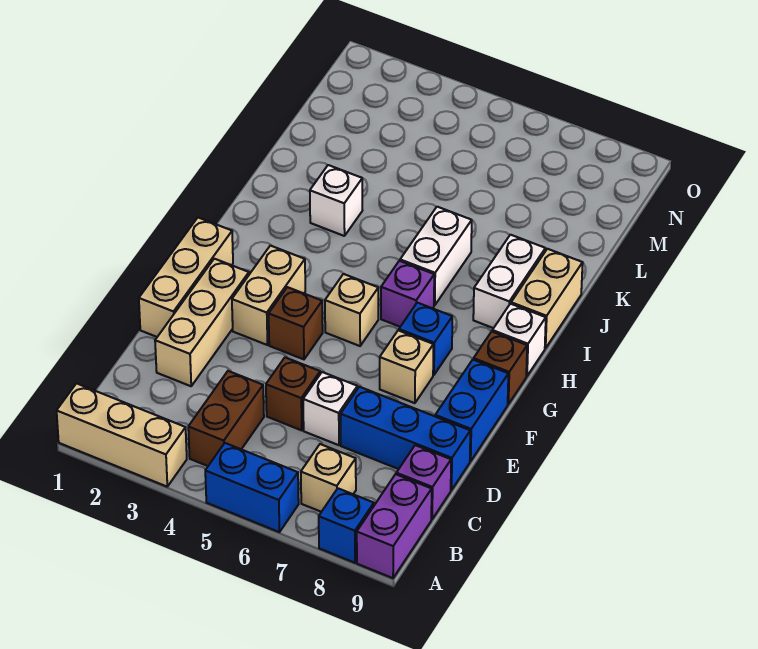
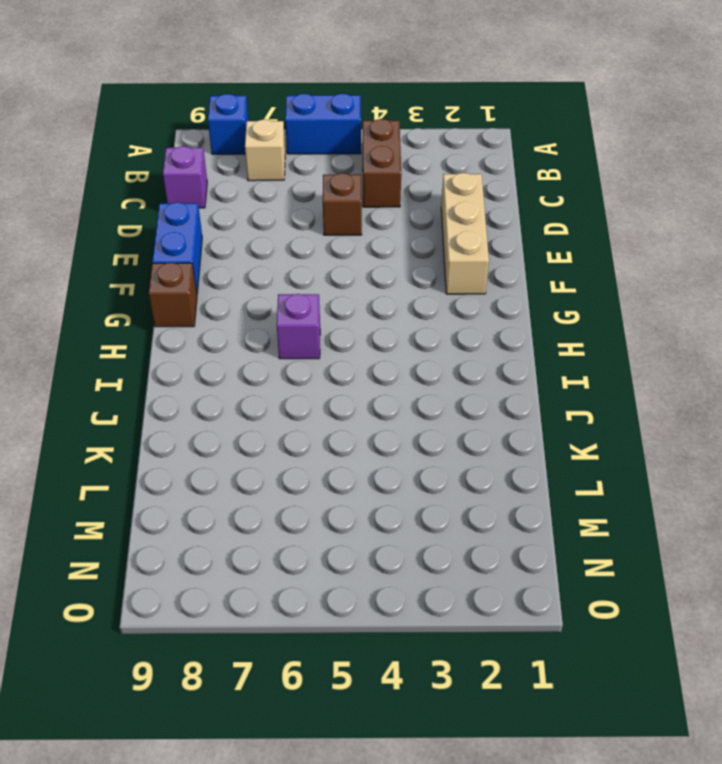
none -> tan 1x3 brick [57,383,187,487]
none -> purple 1x2 brick [357,474,432,578]
none -> white 1x1 brick [303,372,357,445]

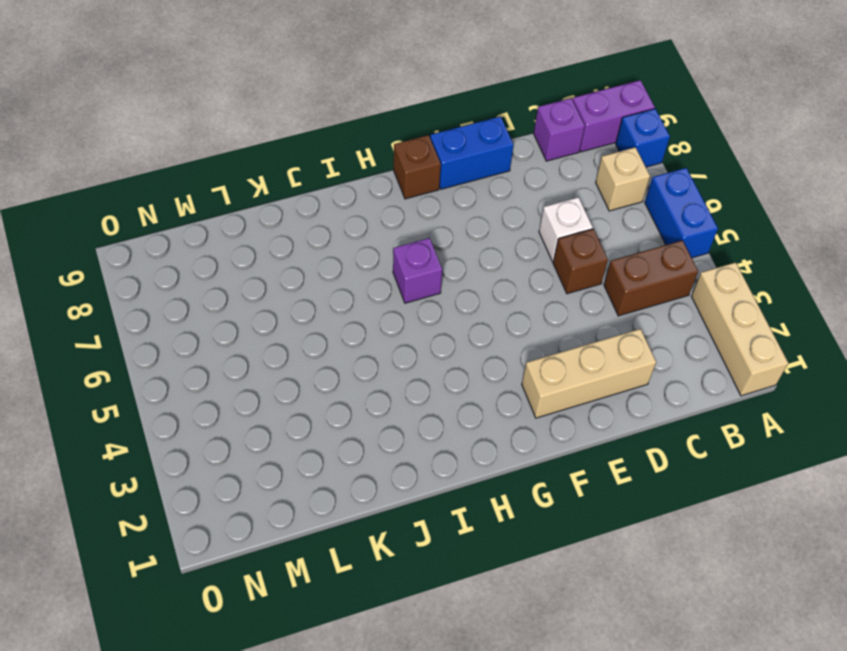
none -> blue 1x3 brick [341,387,470,490]
none -> tan 1x3 brick [139,218,233,337]
none -> tan 1x2 brick [232,246,305,345]

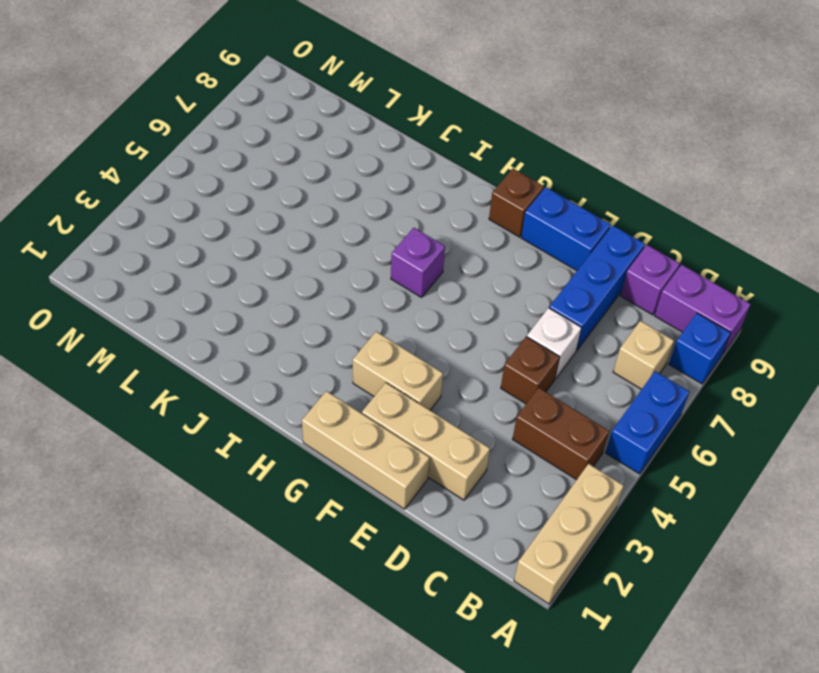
none -> brown 1x1 brick [269,287,323,359]
none -> tan 1x1 brick [380,330,433,403]
none -> tan 1x1 brick [325,274,378,346]

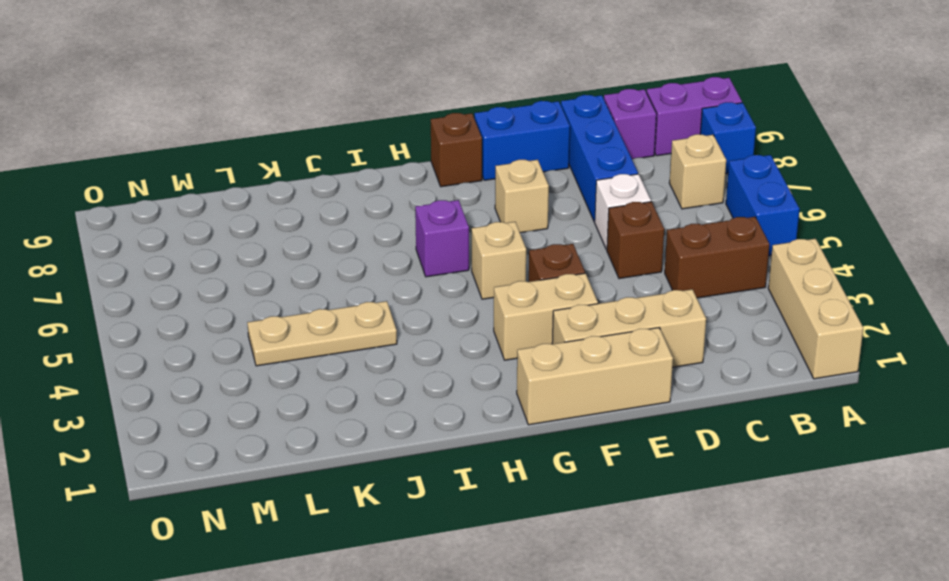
tan 1x3 plate [247,301,397,366] -> none
none -> blue 1x1 brick [399,303,452,375]
none -> white 1x1 brick [492,304,546,376]
none -> white 1x2 brick [400,207,472,305]

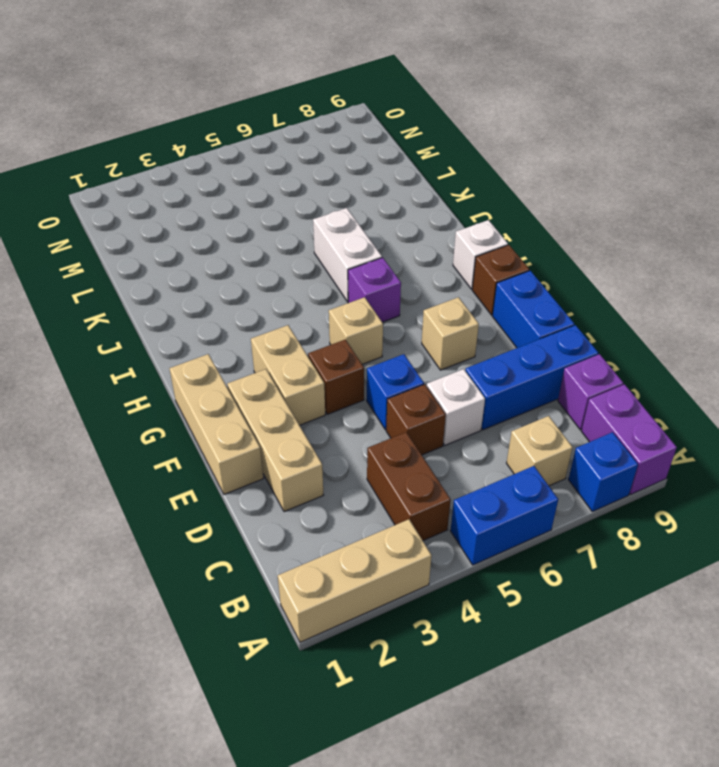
blue 1x1 brick [367,354,424,430] -> blue 1x1 brick moved to [399,303,452,375]
none -> white 1x2 brick [473,235,545,328]
none -> tan 1x2 brick [511,249,583,348]
none -> white 1x1 brick [310,165,362,236]

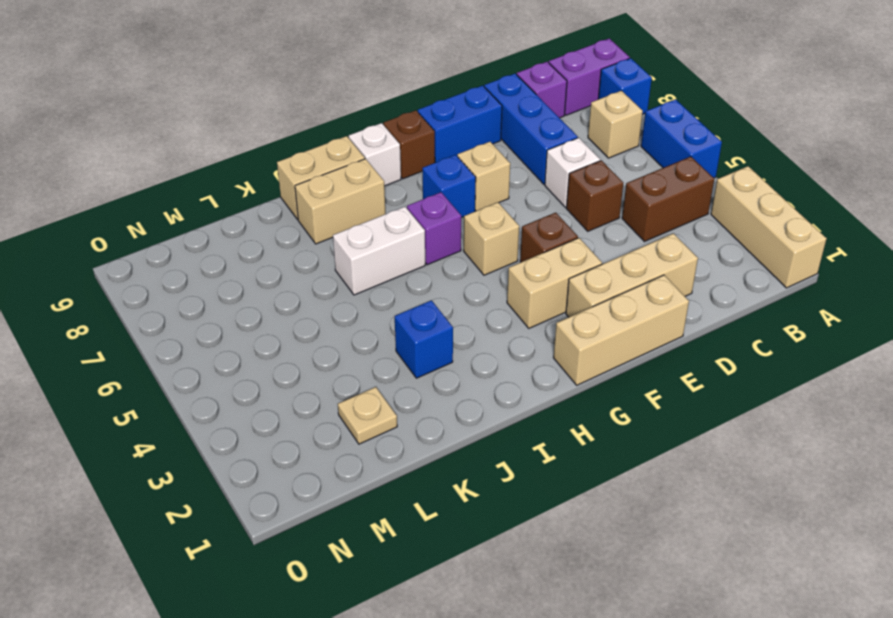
tan 1x2 brick [295,159,385,244] -> white 1x2 brick [473,235,545,328]
blue 1x1 brick [395,300,453,378] -> white 1x1 brick [310,165,362,236]
tan 1x1 plate [338,387,397,444] -> none

